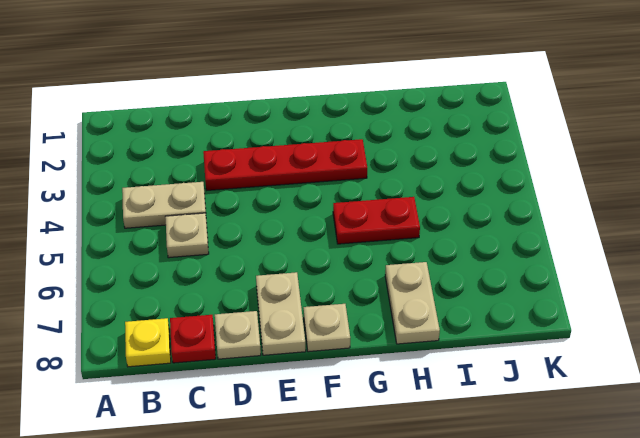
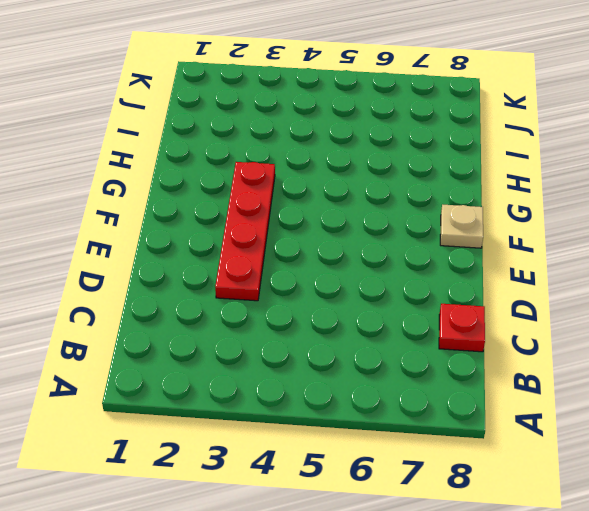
none -> tan 1x2 plate [122,182,206,228]
none -> yellow 1x1 plate [125,318,171,367]

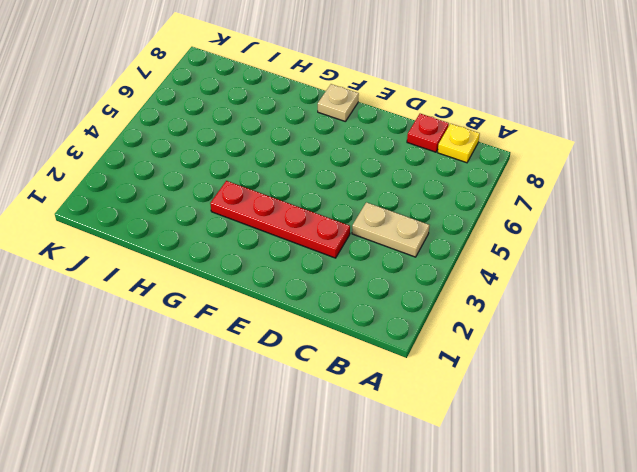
none -> tan 1x1 plate [165,213,209,258]
none -> tan 1x1 plate [215,311,261,359]

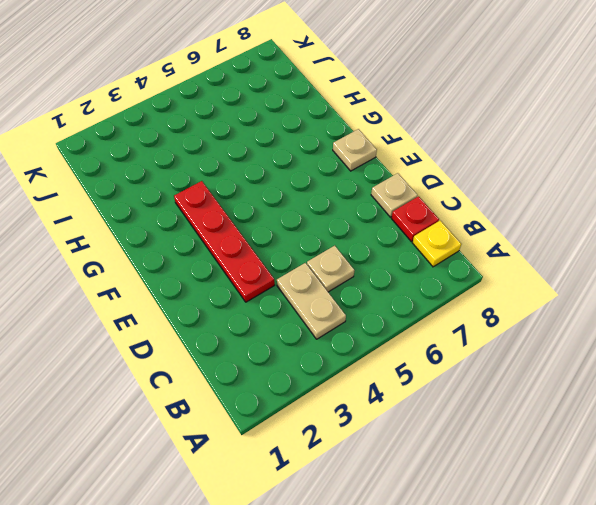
none -> tan 1x2 plate [256,272,306,355]
none -> red 1x2 plate [333,197,420,244]

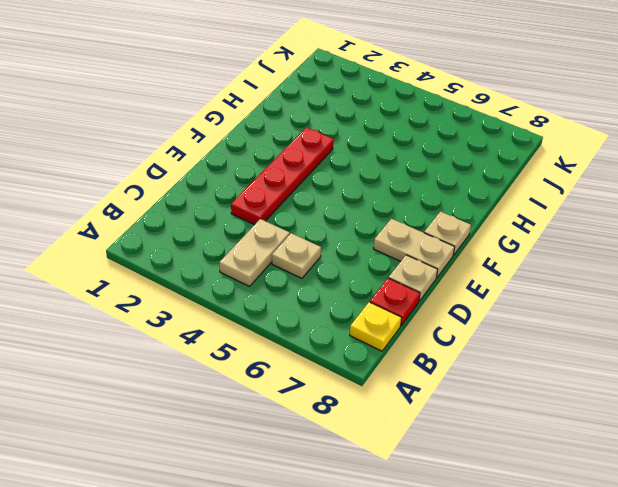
none -> red 1x2 plate [333,197,420,244]
none -> tan 1x2 plate [385,262,440,344]

